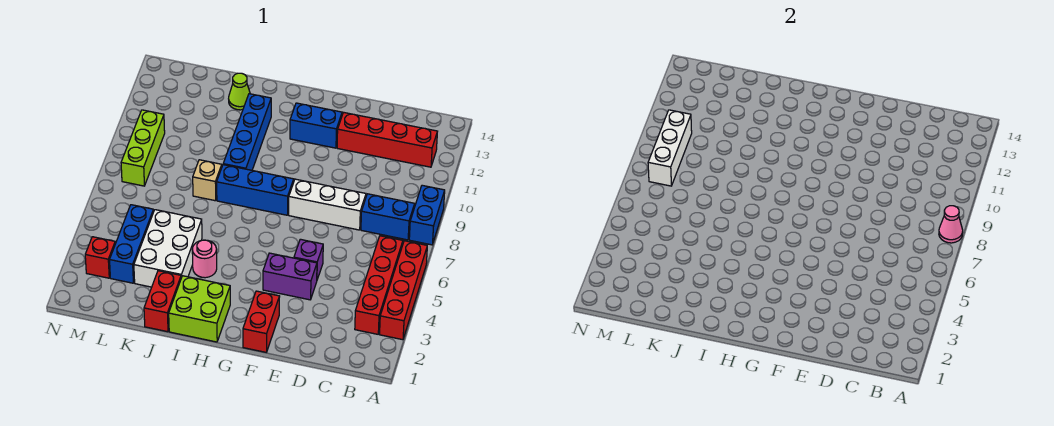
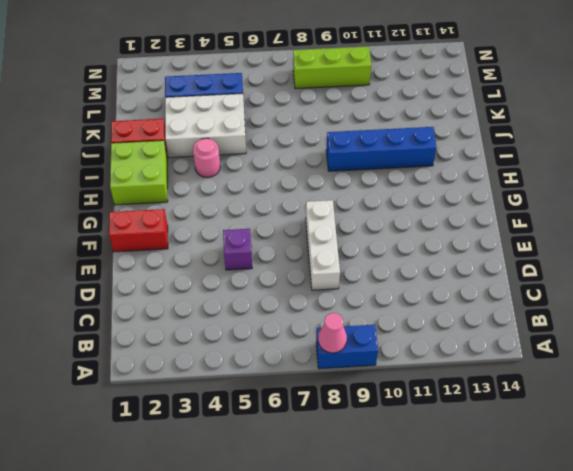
none -> red 1x4 brick [380,241,427,340]
none -> red 1x4 brick [355,236,403,334]
none -> blue 1x2 brick [361,194,415,240]

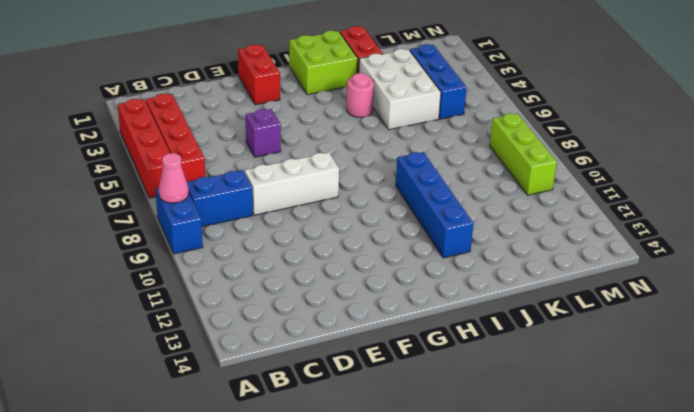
none -> red 1x4 brick [337,113,438,167]
none -> purple 1x2 brick [263,253,317,300]
none -> blue 1x2 brick [290,103,342,148]

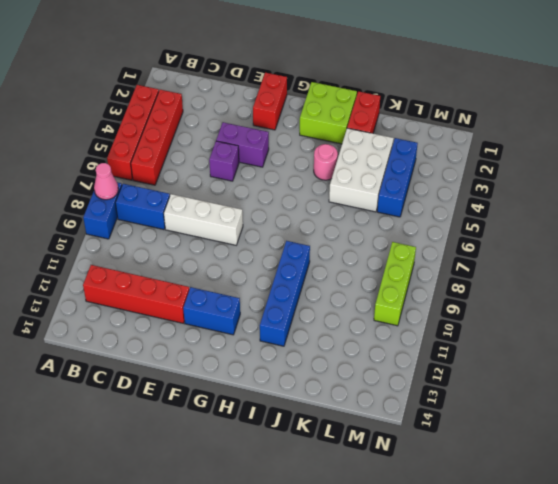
none -> blue 1x3 brick [217,165,294,215]
none -> tan 1x1 brick [193,160,222,201]
none -> lime 1x1 cone [229,73,250,110]

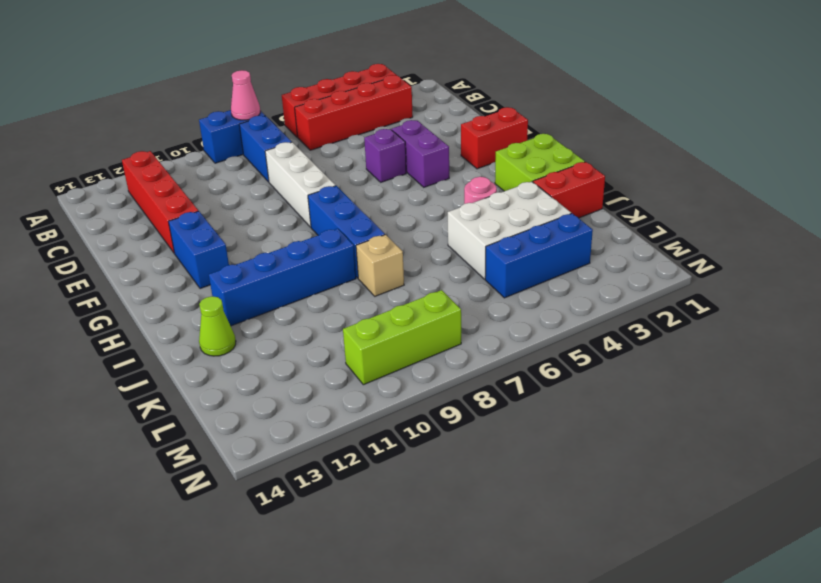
none -> red 1x1 brick [85,237,115,278]
none -> white 1x3 brick [648,110,692,186]

